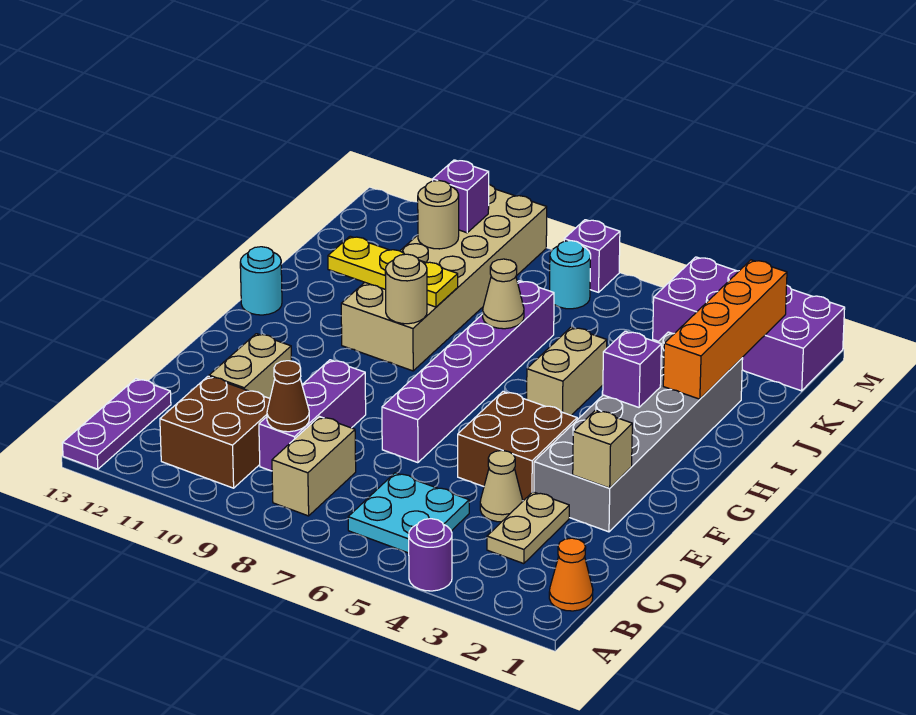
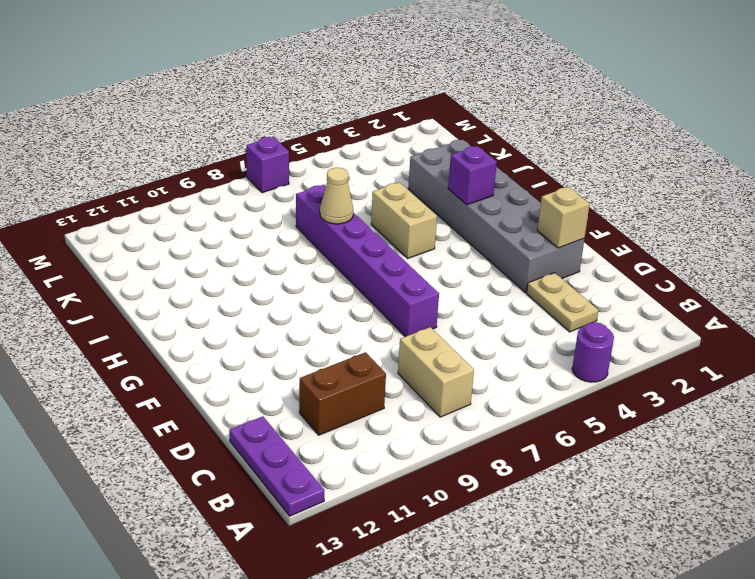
brown 1x2 brick [299,352,386,435] -> brown 2x2 brick [160,376,270,488]
none -> orange 1x1 cone [549,538,593,611]
none -> cyan 2x2 plate [348,473,469,553]
none -> purple 1x3 brick [259,360,366,471]

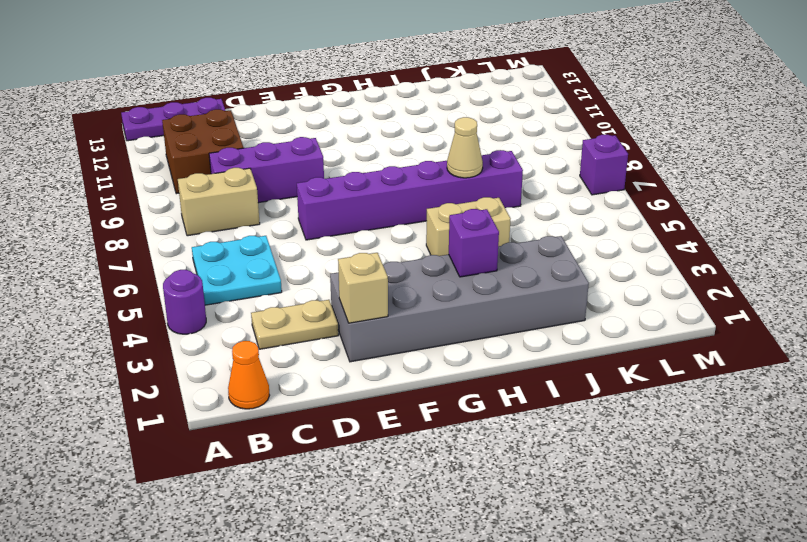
none -> tan 1x1 cone [480,450,523,522]
none -> tan 1x2 brick [209,334,291,398]
none -> brown 2x2 brick [458,392,577,501]

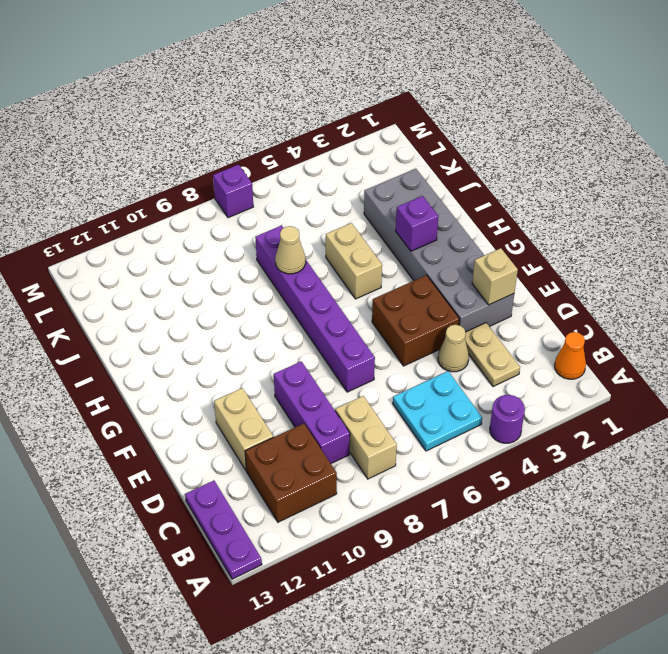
none -> tan 2x6 brick [341,184,547,371]
none -> cyan 1x1 round brick [240,247,282,315]
none -> purple 2x4 brick [653,257,845,391]

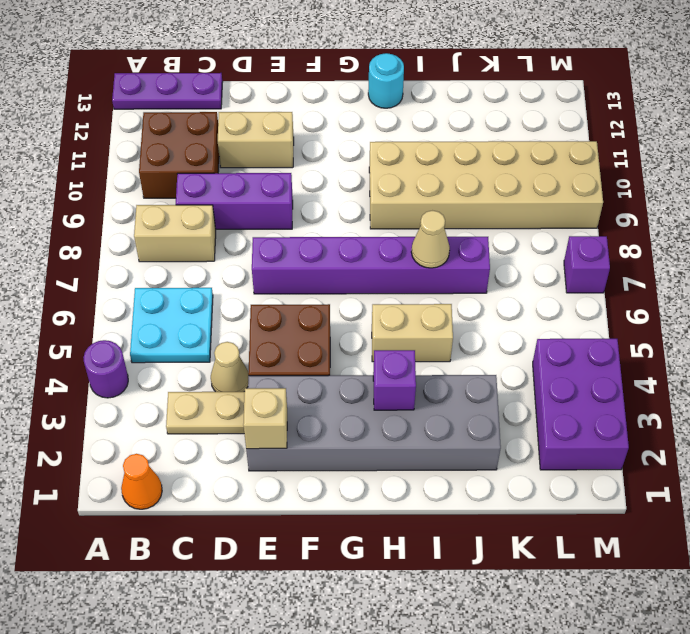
purple 2x3 brick [533,339,629,470] -> purple 2x4 brick [653,257,845,391]
none -> cyan 1x1 round brick [550,241,591,309]
none -> brown 1x1 cone [267,361,309,432]
none -> tan 1x1 round brick [385,254,427,324]

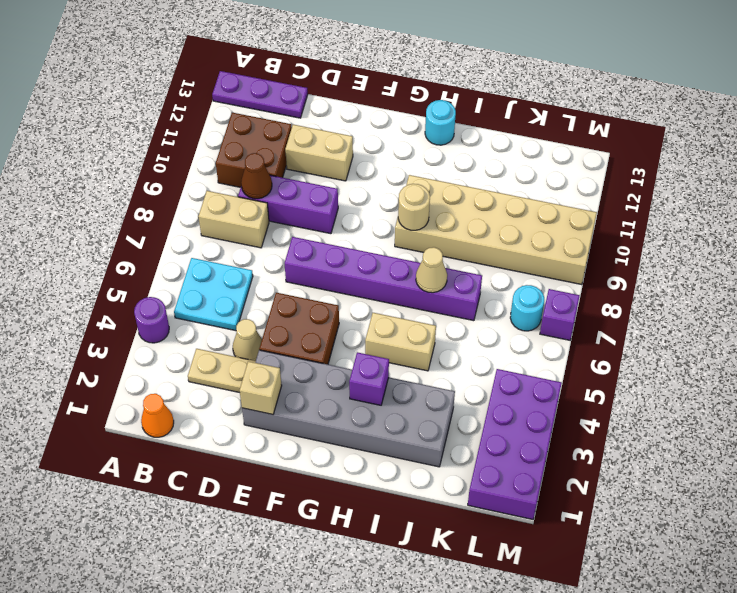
none -> orange 1x4 brick [663,260,787,399]
none -> yellow 1x3 plate [328,236,458,307]
none -> tan 1x1 round brick [418,181,459,249]

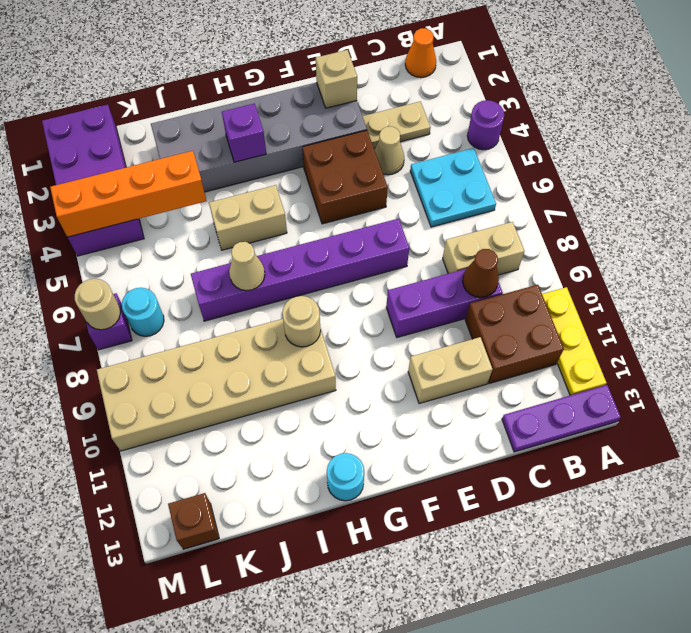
yellow 1x3 plate [542,287,607,395] -> yellow 1x3 plate moved to [328,236,458,307]
orange 1x4 brick [50,151,206,237] -> orange 1x4 brick moved to [663,260,787,399]
brown 1x1 brick [168,493,219,549] -> none
tan 1x1 round brick [75,279,120,330] -> tan 1x1 round brick moved to [418,181,459,249]
none -> purple 1x1 brick [433,160,489,233]

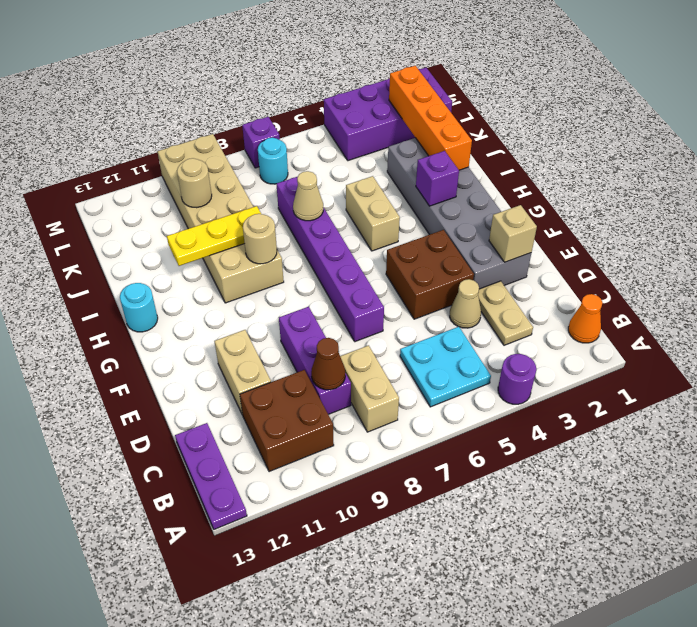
none -> purple 1x1 brick [433,160,489,233]

